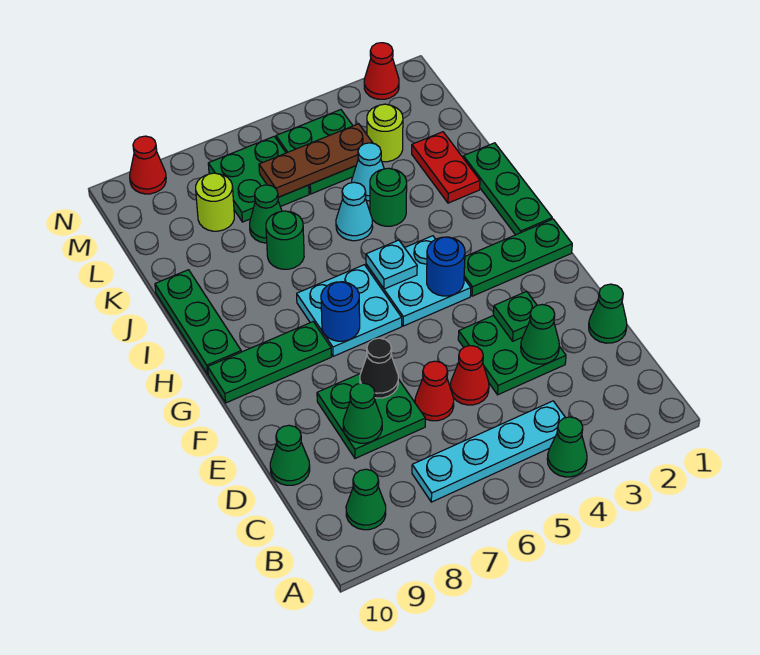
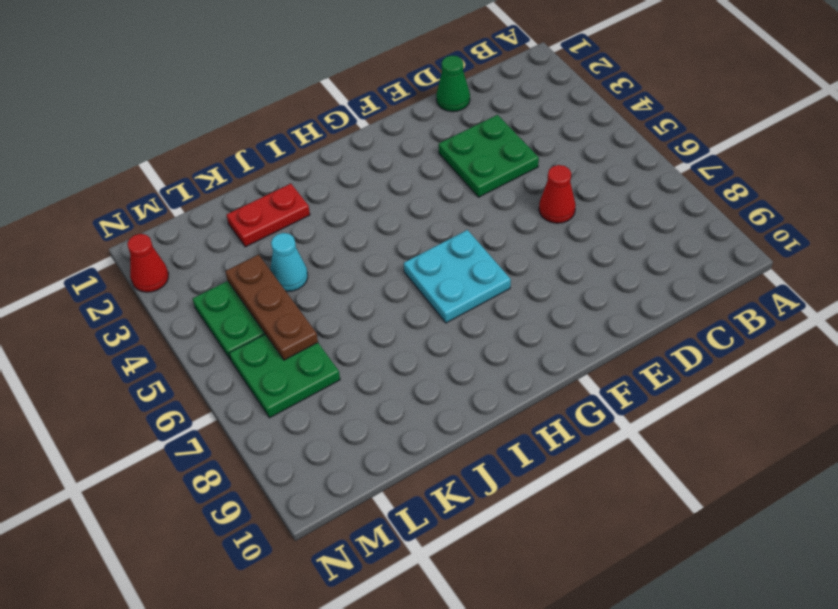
none -> green 1x1 cone [547,417,587,477]
none -> cyan 1x4 plate [412,401,565,502]
none -> green 1x1 cone [346,469,386,530]
none -> red 1x1 cone [450,346,489,405]

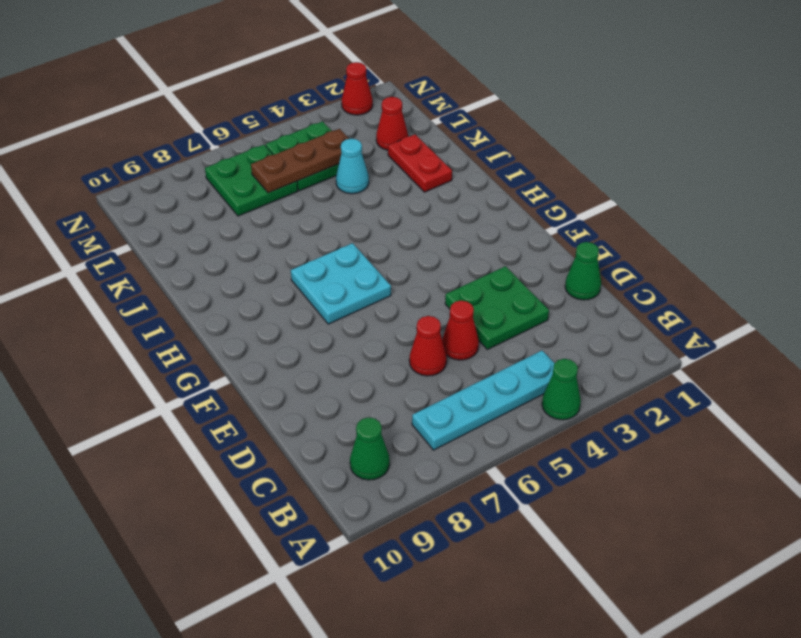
red 1x1 cone [376,97,408,150] -> red 1x1 cone moved to [130,136,166,194]
none -> green 2x2 plate [317,373,425,458]
none -> green 1x1 cone [270,425,310,485]
none -> green 1x3 plate [464,219,572,296]
none -> cyan 2x2 plate [366,236,471,326]

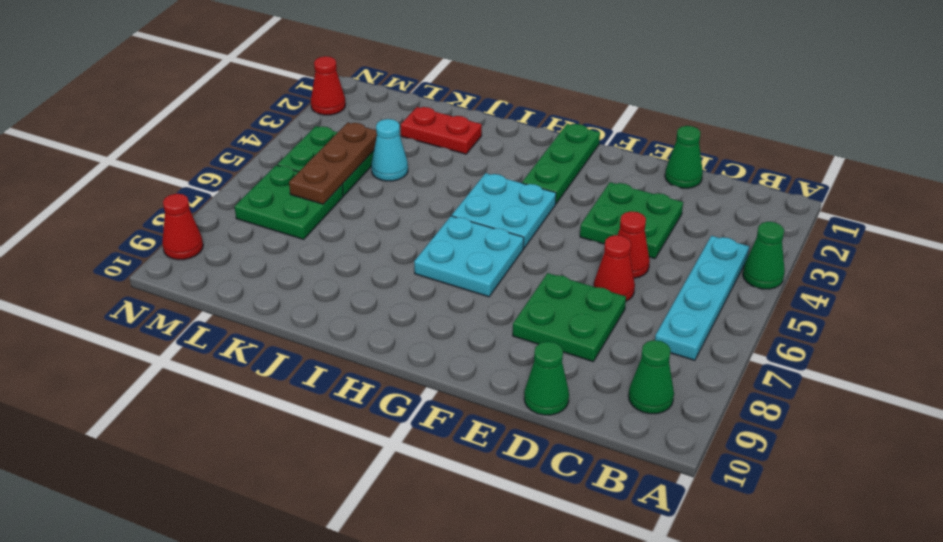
none -> green 1x3 plate [208,322,331,403]
none -> green 1x3 plate [463,143,552,235]
none -> green 1x3 plate [155,270,241,374]
none -> green 1x1 round brick [370,168,407,226]

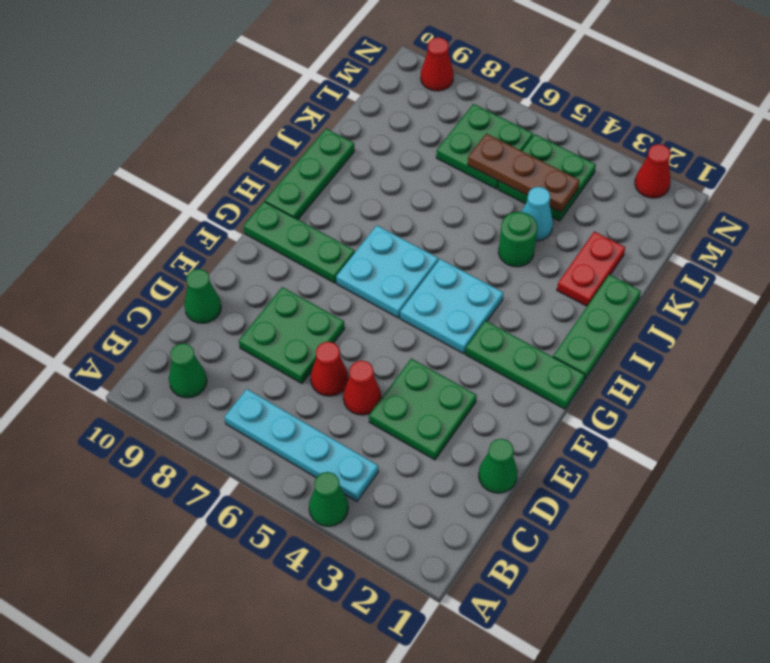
none -> cyan 1x1 cone [336,182,373,241]
none -> green 1x1 round brick [266,211,304,269]
none -> green 1x1 cone [250,185,282,243]
none -> lime 1x1 round brick [367,104,403,162]

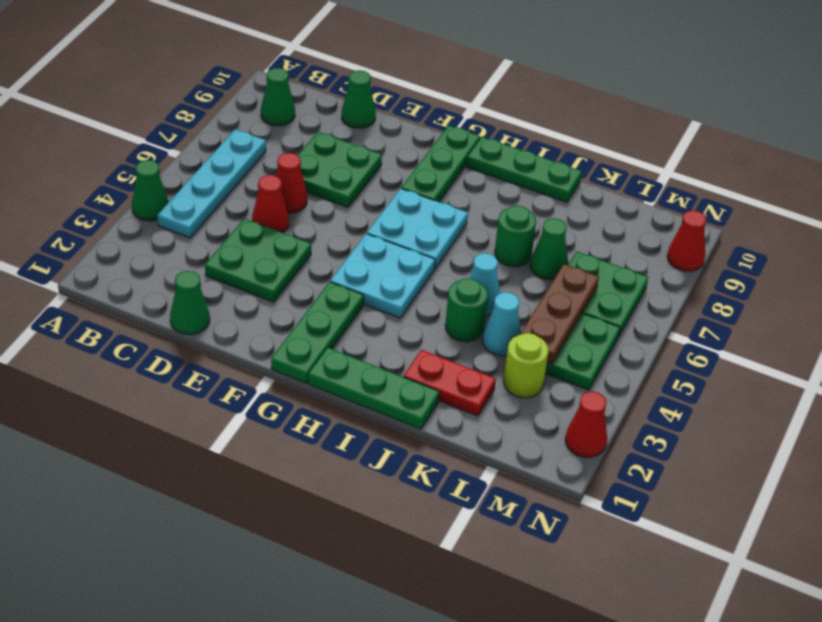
none -> lime 1x1 round brick [196,173,234,231]
none -> green 1x1 cone [521,304,559,364]
none -> green 1x1 cone [343,383,382,443]
none -> green 1x1 plate [493,291,537,341]

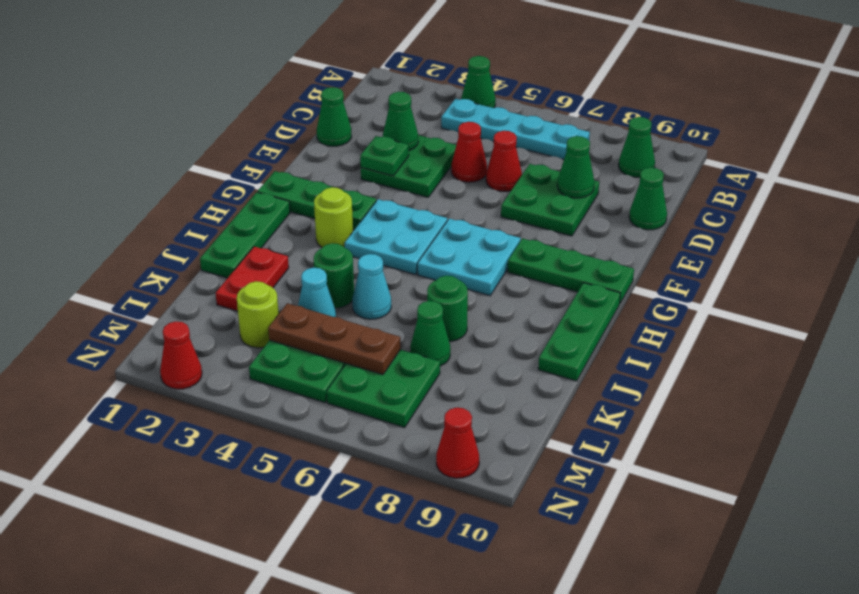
lime 1x1 round brick [314,187,353,248] -> lime 1x1 round brick moved to [196,173,234,231]
none -> black 1x1 cone [360,338,398,398]
none -> blue 1x1 round brick [427,237,465,296]
none -> blue 1x1 round brick [321,282,360,341]
none -> cyan 1x1 plate [366,240,417,289]

